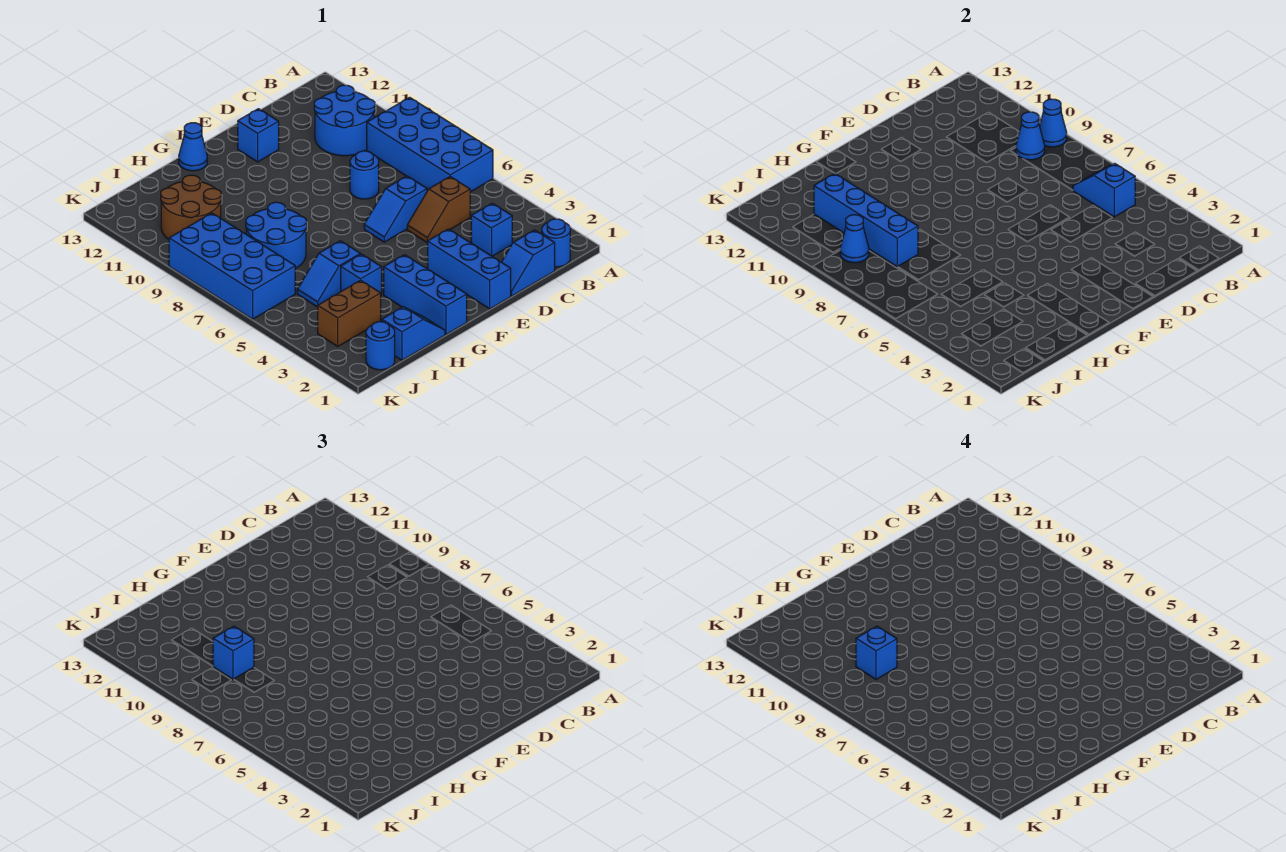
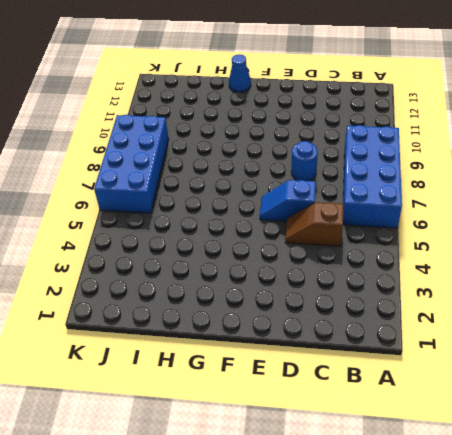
none -> blue 1x1 round brick [542,219,570,267]
none -> blue 2x2 round brick [314,85,375,156]
none -> blue 1x2 slope [502,230,555,296]

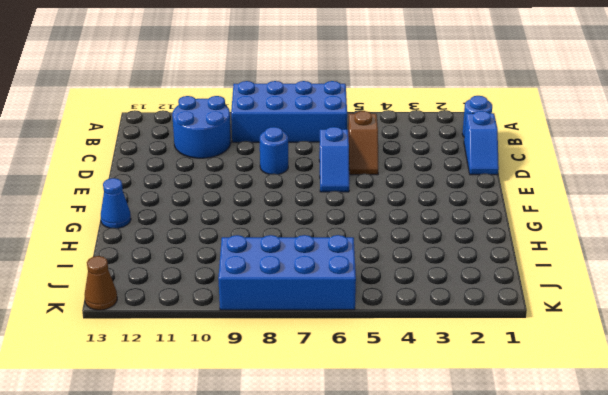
brown 1x1 cone [85,256,117,310] -> none
none -> blue 1x1 brick [471,203,512,256]
none -> blue 1x3 brick [427,229,511,309]
none -> blue 1x1 brick [238,109,279,162]

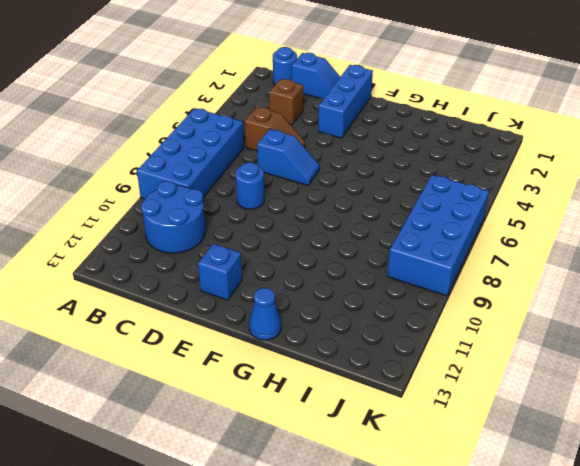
brown 1x1 brick [269,79,303,124] -> blue 1x1 brick [471,203,512,256]
none -> blue 1x3 brick [384,255,467,335]
none -> blue 1x2 slope [382,307,445,360]
none -> blue 1x1 brick [341,254,382,295]

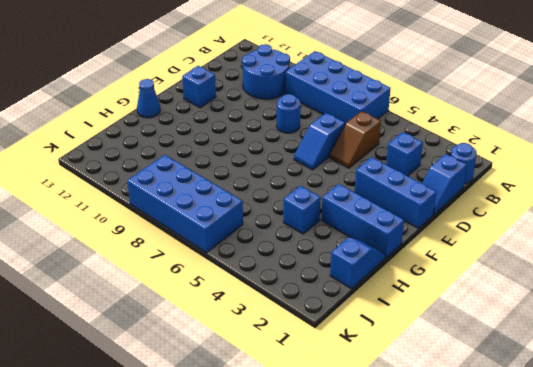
none -> blue 1x2 slope [297,241,360,307]
none -> blue 2x2 round brick [246,202,307,268]
none -> brown 1x2 brick [318,280,381,346]

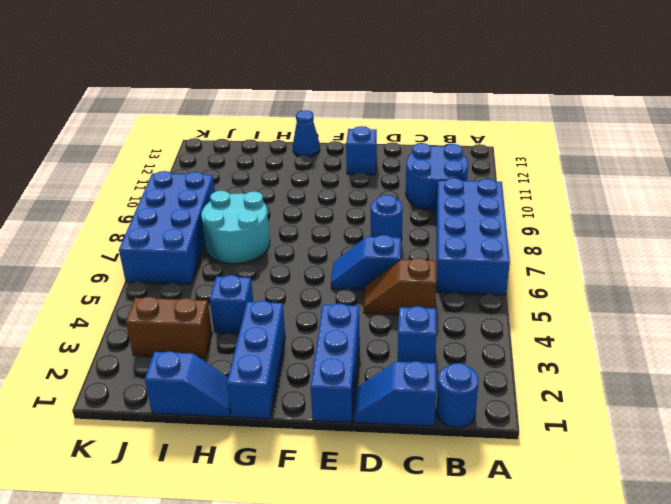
cyan 2x2 round brick [201,191,270,264] -> blue 2x2 round brick [246,202,307,268]
none -> blue 1x2 slope [297,241,360,307]
none -> brown 2x2 round brick [161,175,221,239]
none -> blue 1x1 round brick [366,322,395,370]

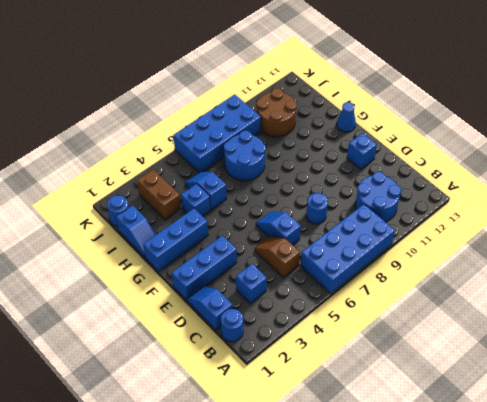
none -> blue 1x1 cone [1040,99,1067,147]
none -> blue 1x2 slope [1073,163,1135,217]
none -> blue 1x1 cone [1016,112,1045,160]

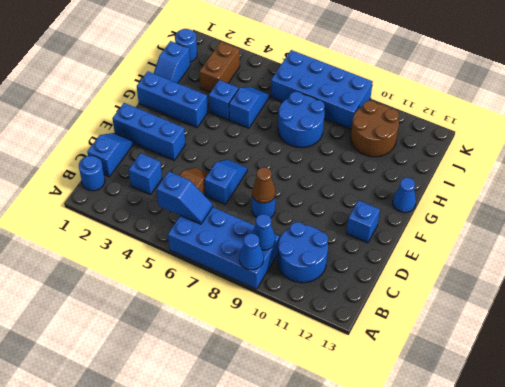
brown 1x1 cone [252,167,276,203] -> none
none -> blue 1x4 brick [814,173,918,267]
none -> blue 1x1 cone [840,215,869,263]
none -> blue 1x1 brick [213,626,254,679]

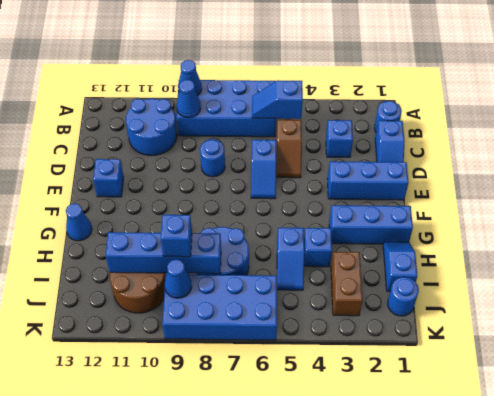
none -> blue 1x1 brick [856,626,897,679]

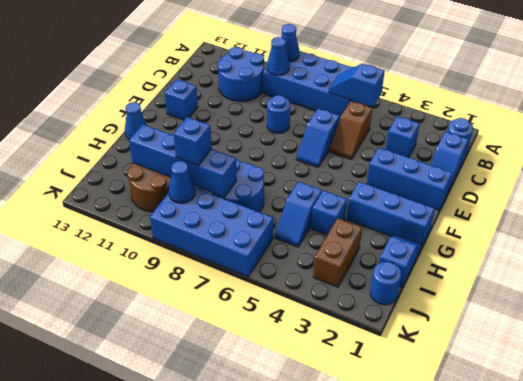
none -> blue 1x1 brick [856,626,897,679]

